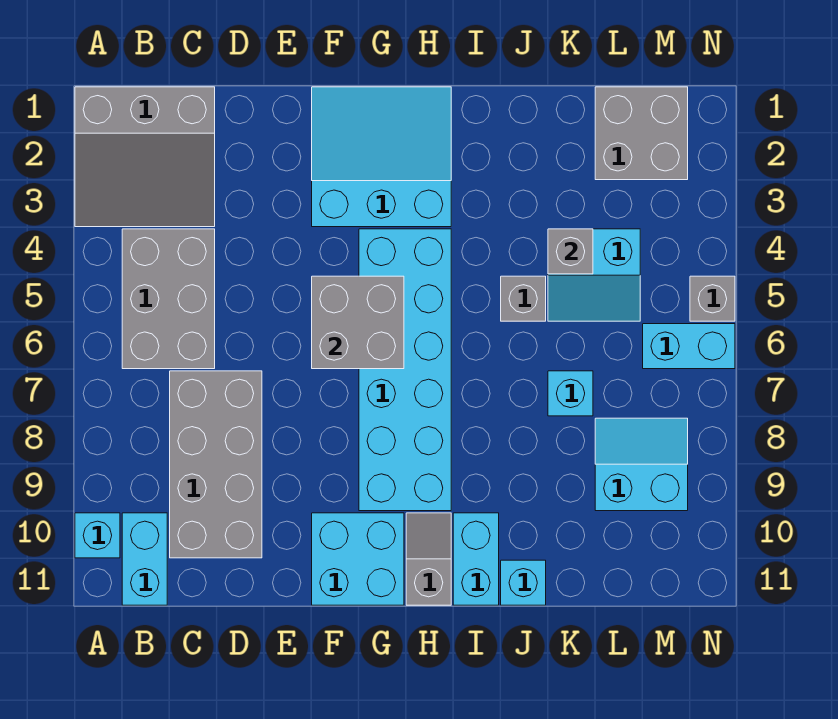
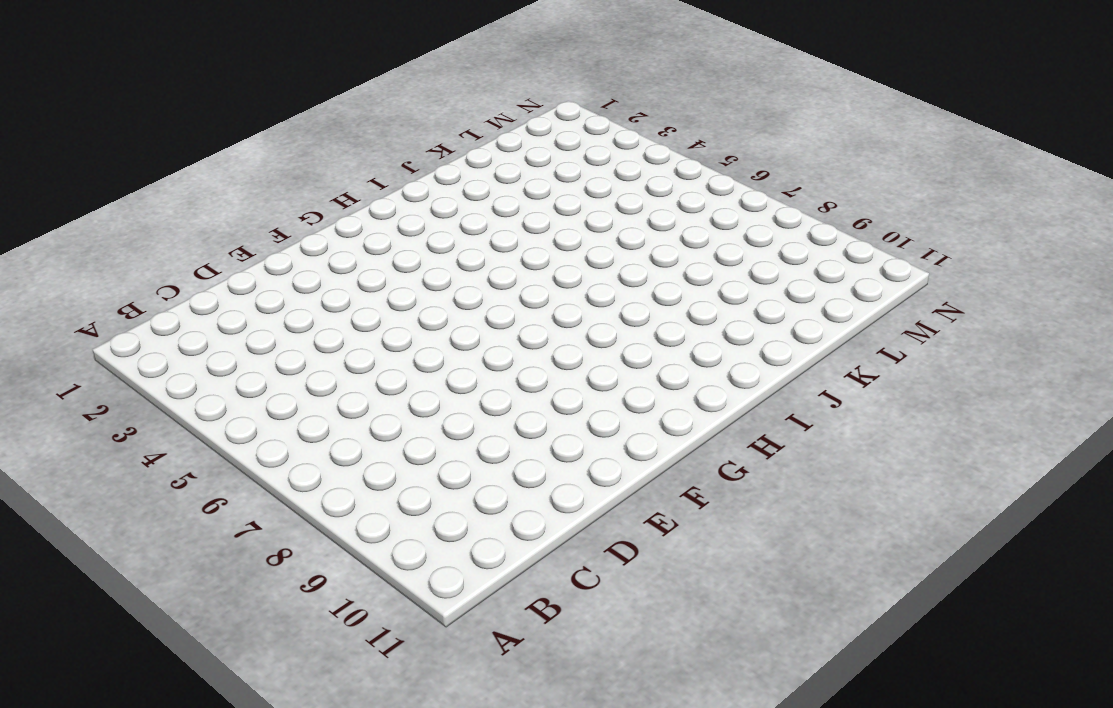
none -> grey 3x3 slope [75,87,215,227]
none -> cyan 1x1 brick [75,513,120,558]
none -> grey 2x3 brick [122,229,215,369]

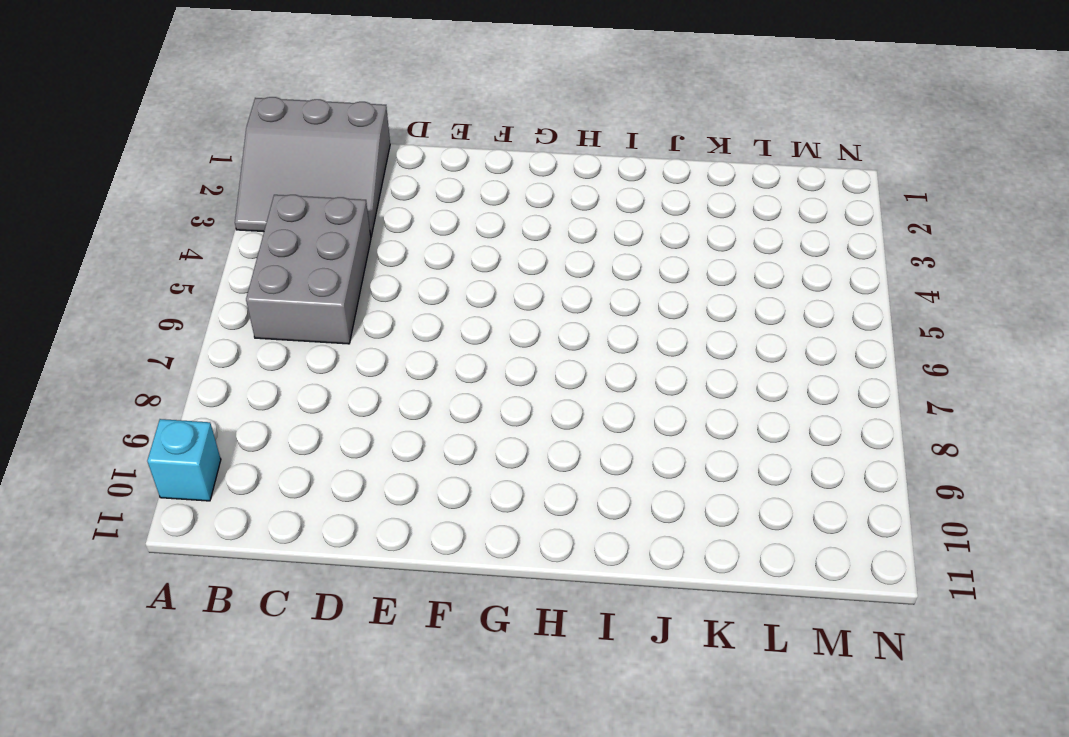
none -> cyan 1x2 brick [122,513,167,605]
none -> grey 2x4 brick [170,371,262,558]
none -> cyan 3x3 slope [312,87,451,227]

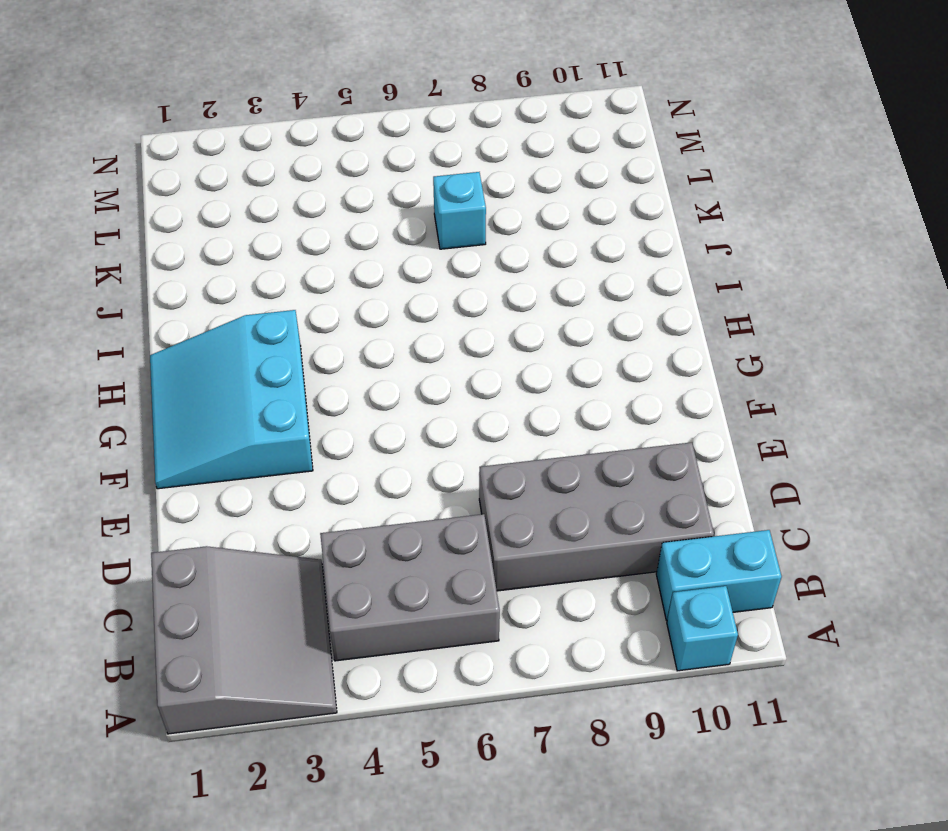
none -> cyan 2x2 brick [312,513,404,605]
none -> cyan 2x6 brick [359,229,451,511]
none -> grey 1x2 slope [406,513,451,605]

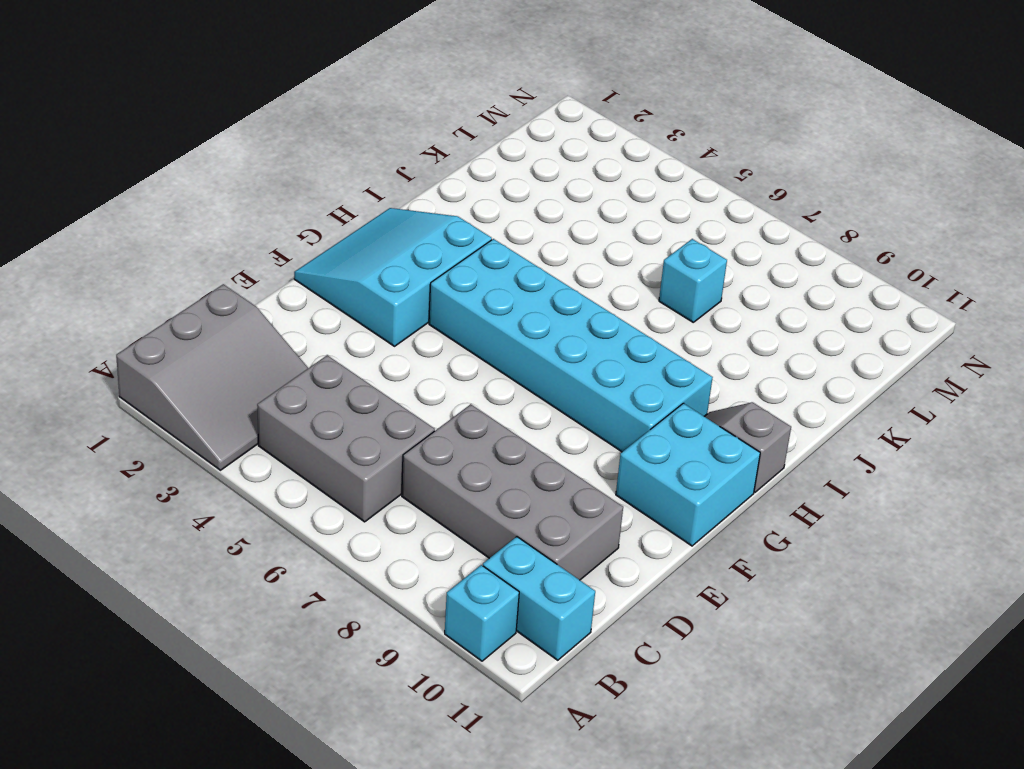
none -> cyan 1x2 brick [453,513,499,605]
none -> grey 1x1 brick [501,276,546,321]
none -> cyan 1x1 brick [501,560,546,605]

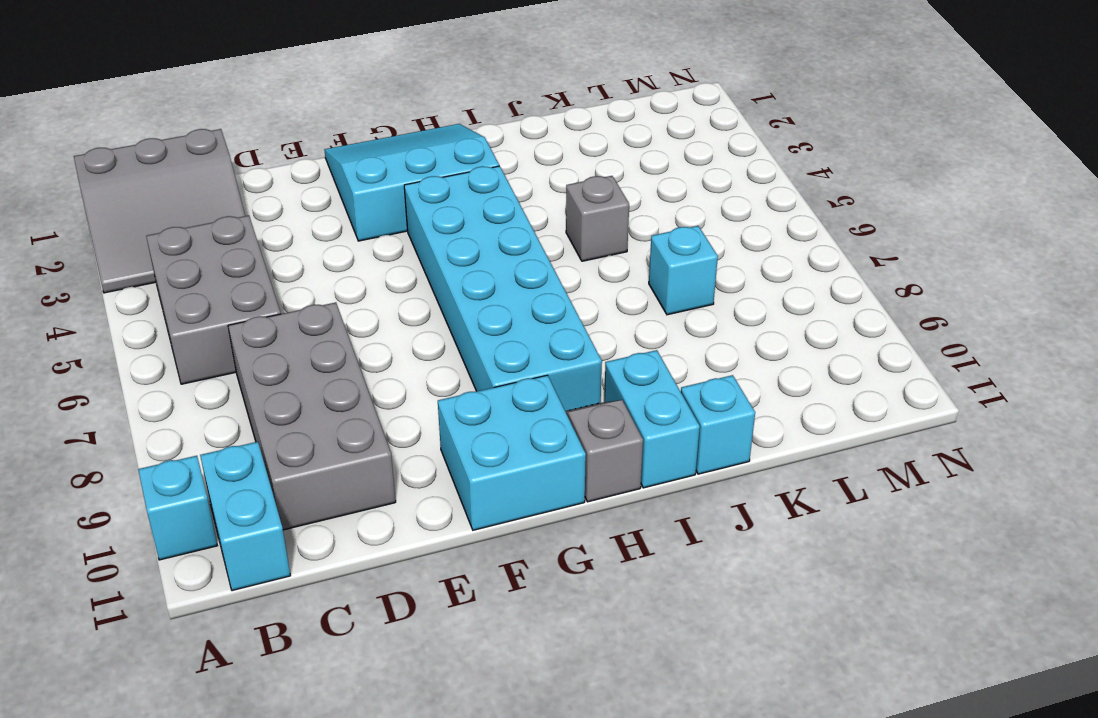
none -> cyan 2x2 slope [548,229,640,321]
none -> grey 2x2 brick [595,87,688,180]
none -> cyan 2x2 slope [595,418,688,511]

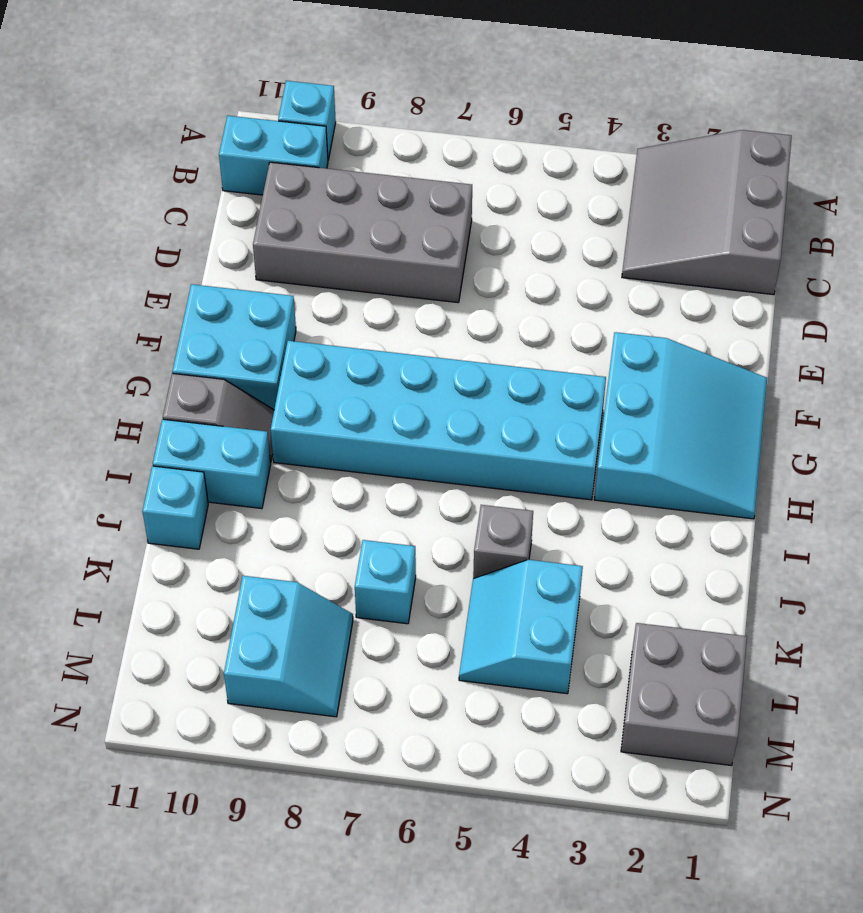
none -> grey 2x3 brick [122,229,215,369]
none -> cyan 1x2 brick [643,324,735,369]
none -> grey 1x1 brick [690,276,735,321]

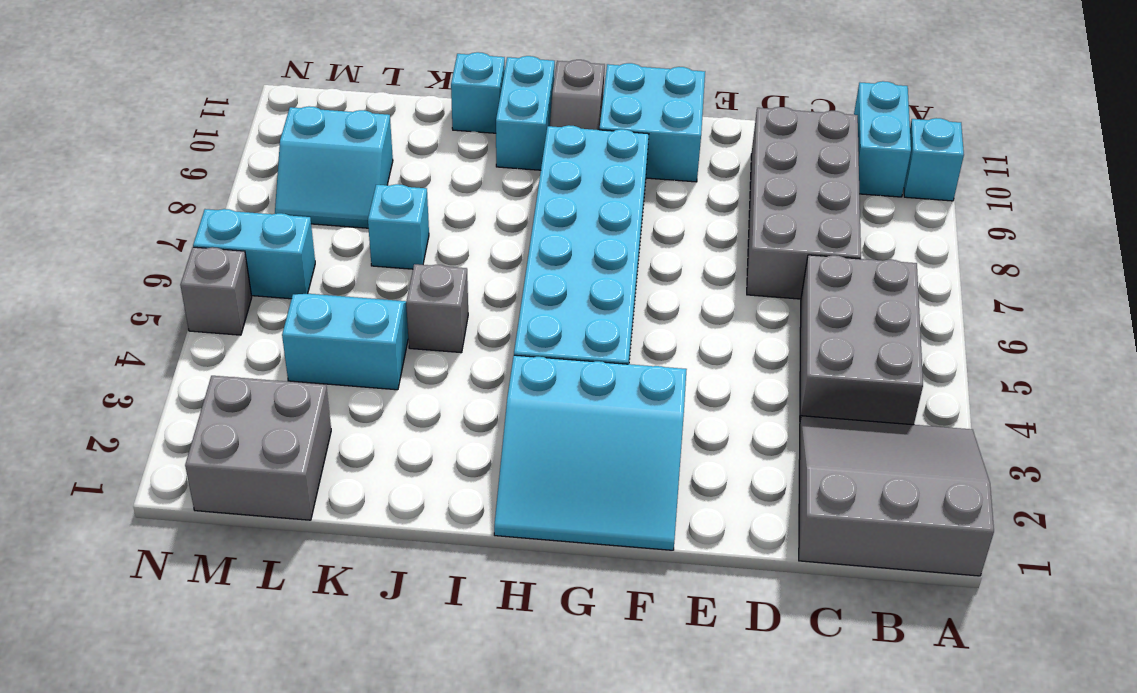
none -> grey 2x2 brick [312,276,404,369]
none -> grey 1x1 brick [548,229,593,274]

